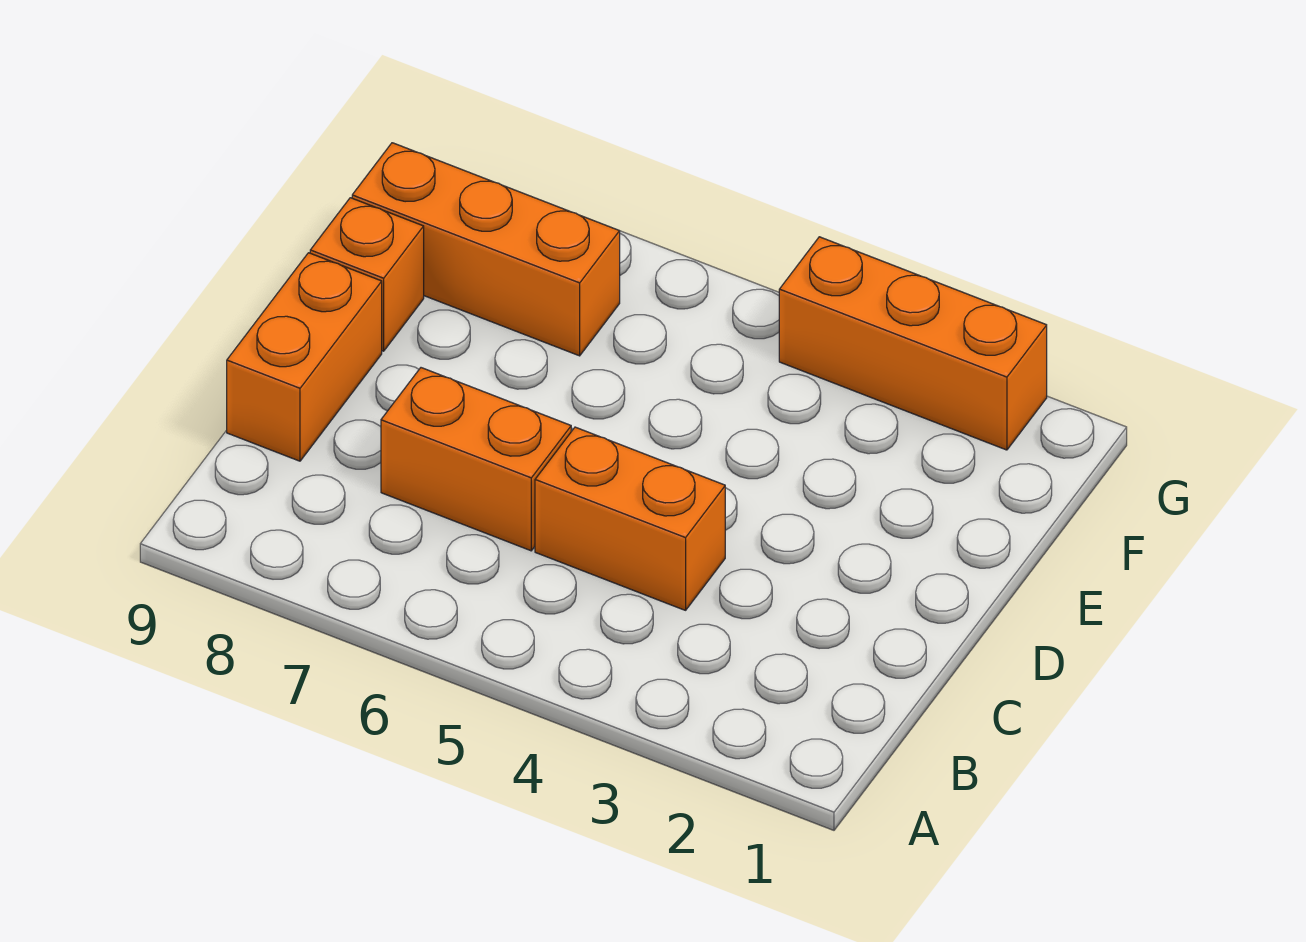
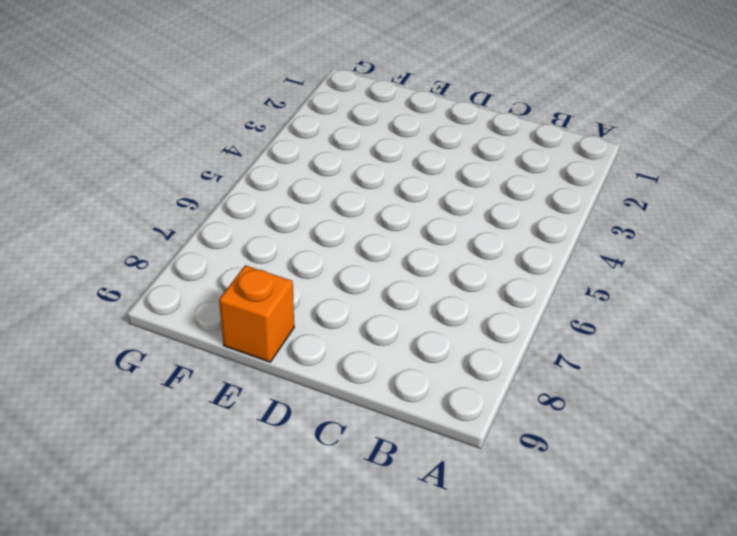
none -> orange 1x2 brick [535,427,725,610]
none -> orange 1x2 brick [381,368,571,551]

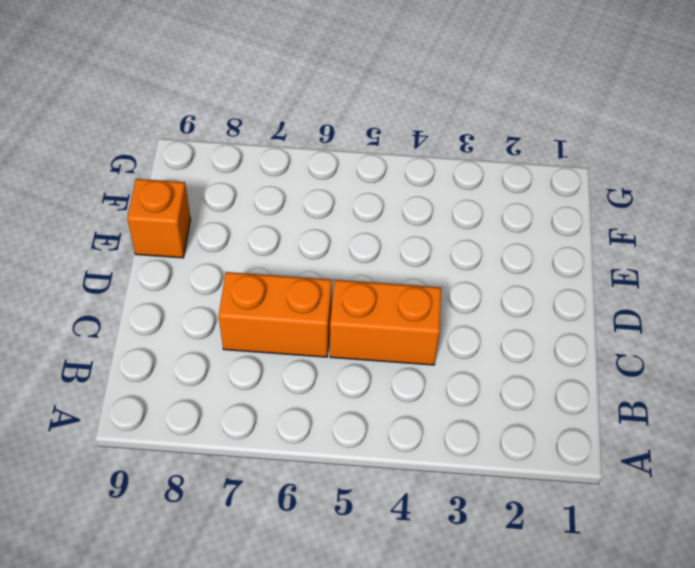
none -> orange 1x2 brick [227,253,382,461]
none -> orange 1x3 brick [352,143,620,356]

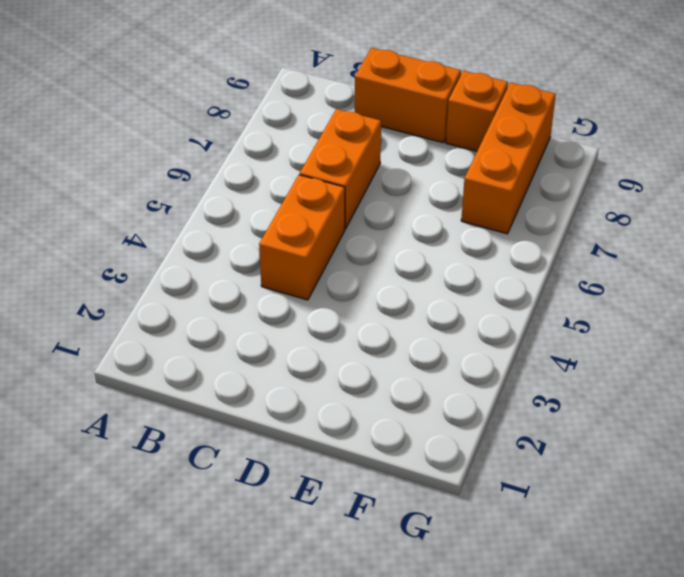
none -> orange 1x3 brick [779,237,1047,450]

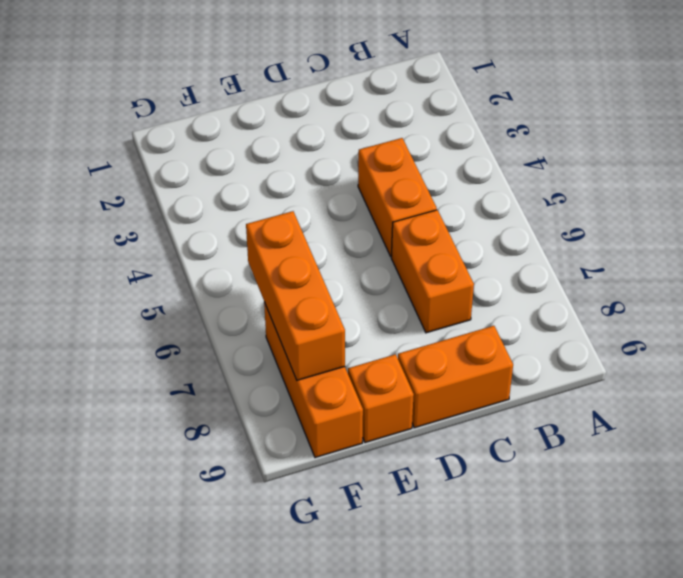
orange 1x3 brick [246,211,345,380] -> orange 1x3 brick moved to [779,237,1047,450]

